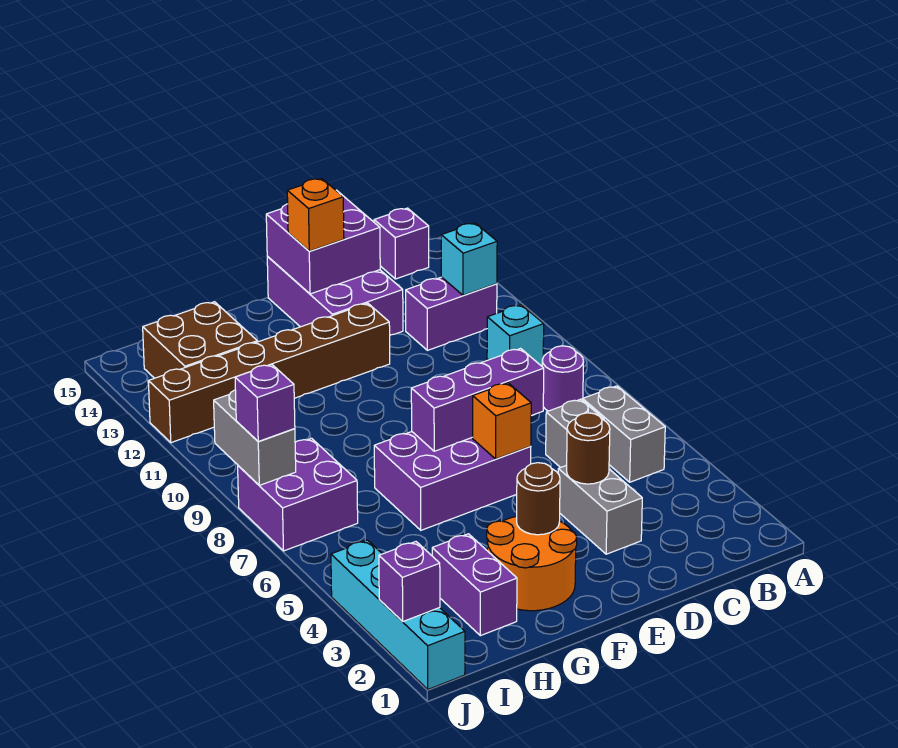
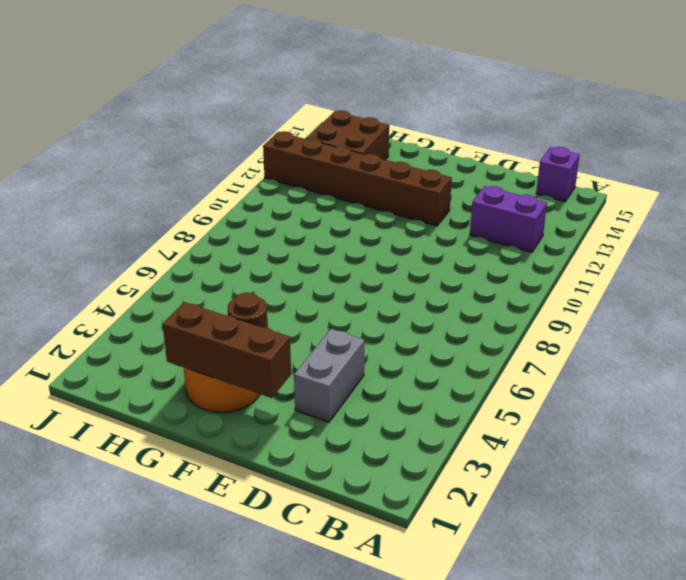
brown 1x3 brick [163,302,291,398] -> none
none -> grey 1x2 brick [583,386,665,482]
none -> purple 1x1 round brick [542,346,583,411]
none -> cyan 1x1 brick [487,305,544,366]

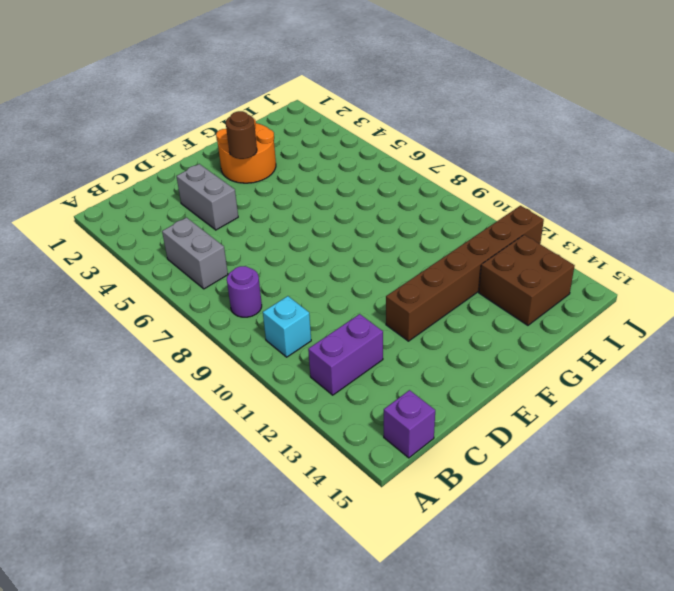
none -> grey 1x1 brick [546,399,604,468]
none -> purple 2x3 brick [267,256,403,335]
none -> purple 2x3 brick [374,432,531,530]

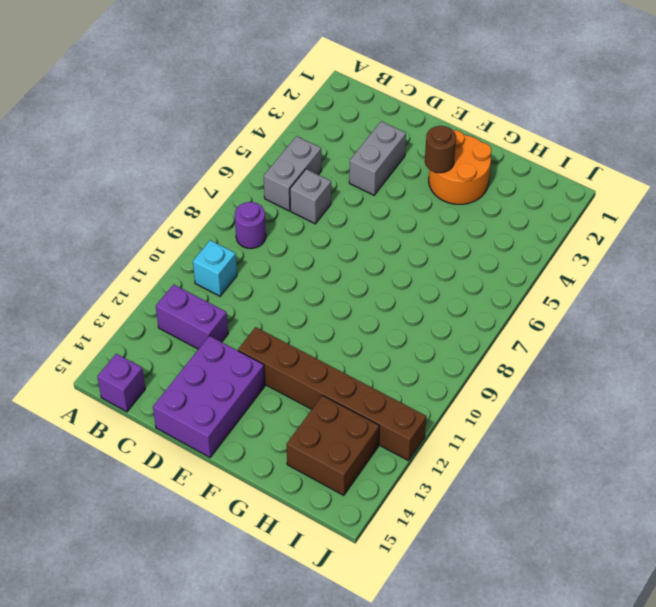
none -> purple 2x3 brick [374,432,531,530]
none -> purple 1x2 brick [432,534,517,636]
none -> purple 2x2 brick [238,438,358,551]

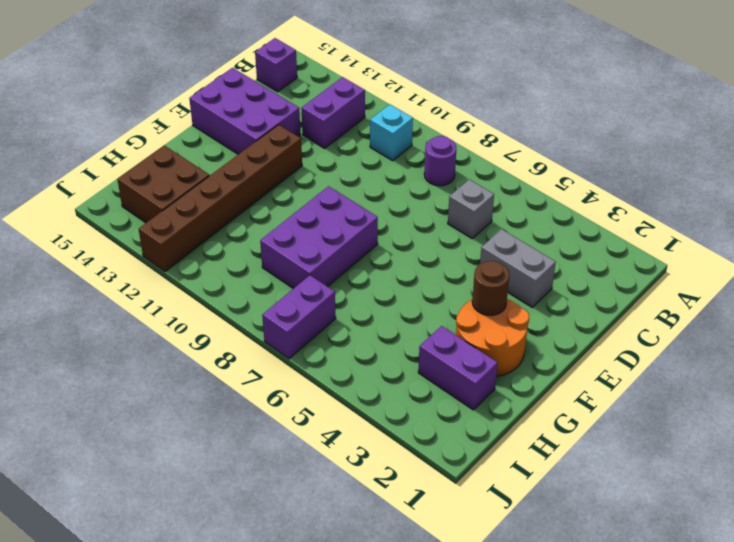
purple 2x3 brick [260,186,378,289] -> purple 2x3 brick moved to [374,432,531,530]
purple 1x2 brick [262,275,336,359] -> purple 2x2 brick [238,438,358,551]
none -> grey 1x2 brick [583,386,665,482]
none -> cyan 1x4 brick [331,540,465,689]
none -> cyan 1x1 brick [441,223,497,296]

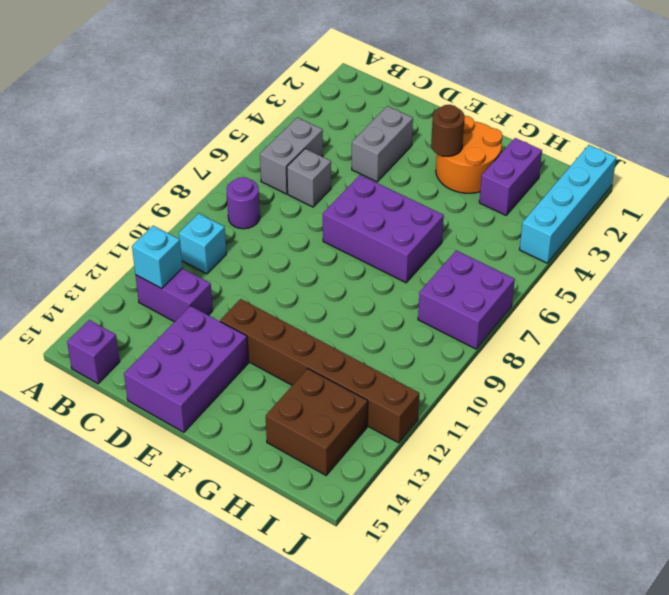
none -> brown 1x1 round brick [567,413,610,484]
none -> purple 1x3 brick [411,348,544,451]
none -> purple 2x2 brick [266,190,380,294]

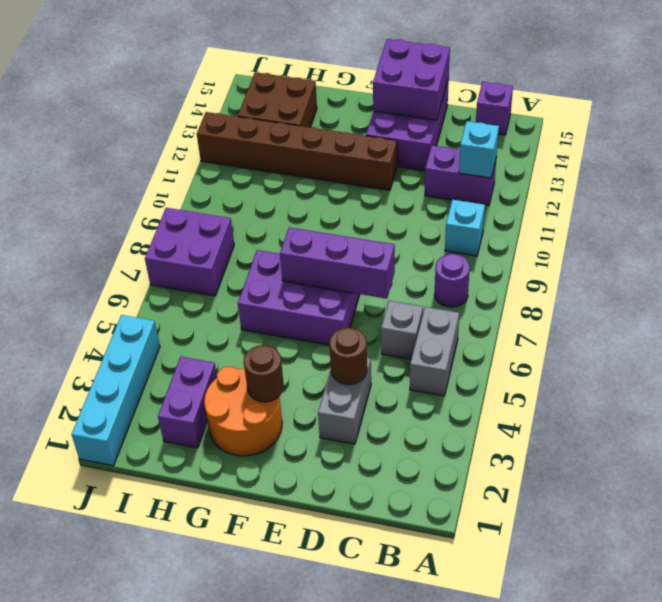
none -> orange 1x1 brick [473,383,531,459]
none -> purple 1x1 brick [379,542,440,622]
none -> grey 1x2 brick [214,390,296,485]

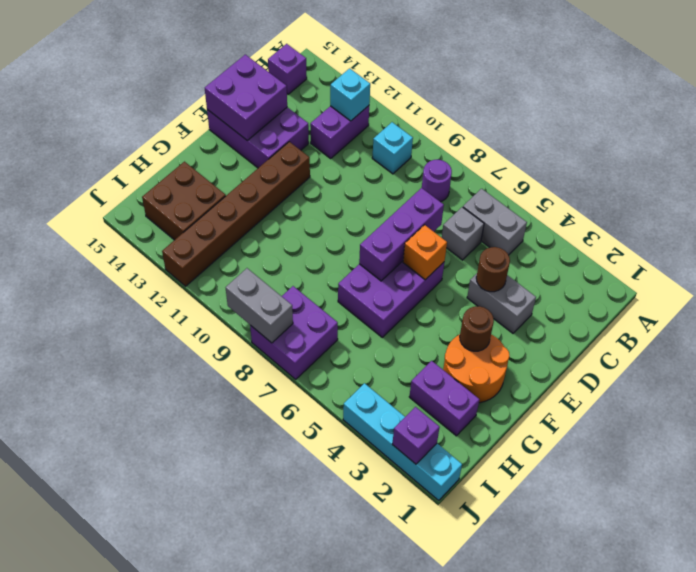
none -> orange 1x1 brick [287,179,344,251]
none -> purple 1x1 brick [235,364,295,441]

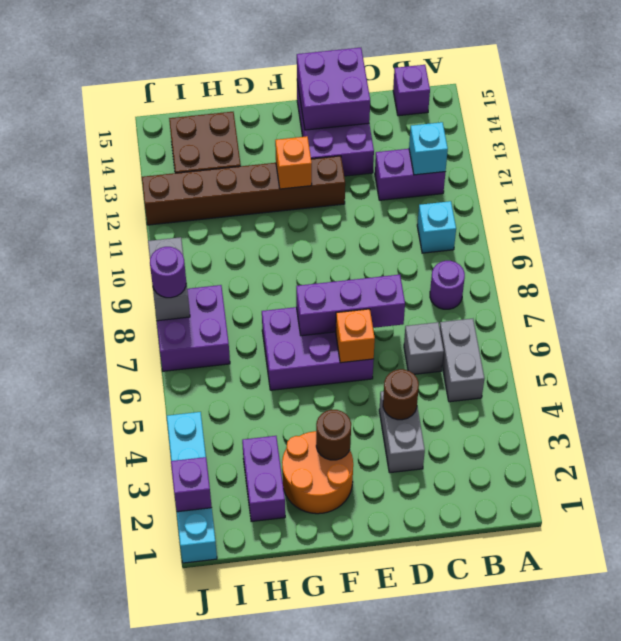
orange 1x1 brick [275,136,312,189] -> orange 1x1 brick moved to [287,179,344,251]
purple 1x1 round brick [150,247,186,298] -> purple 1x1 brick [235,364,295,441]

